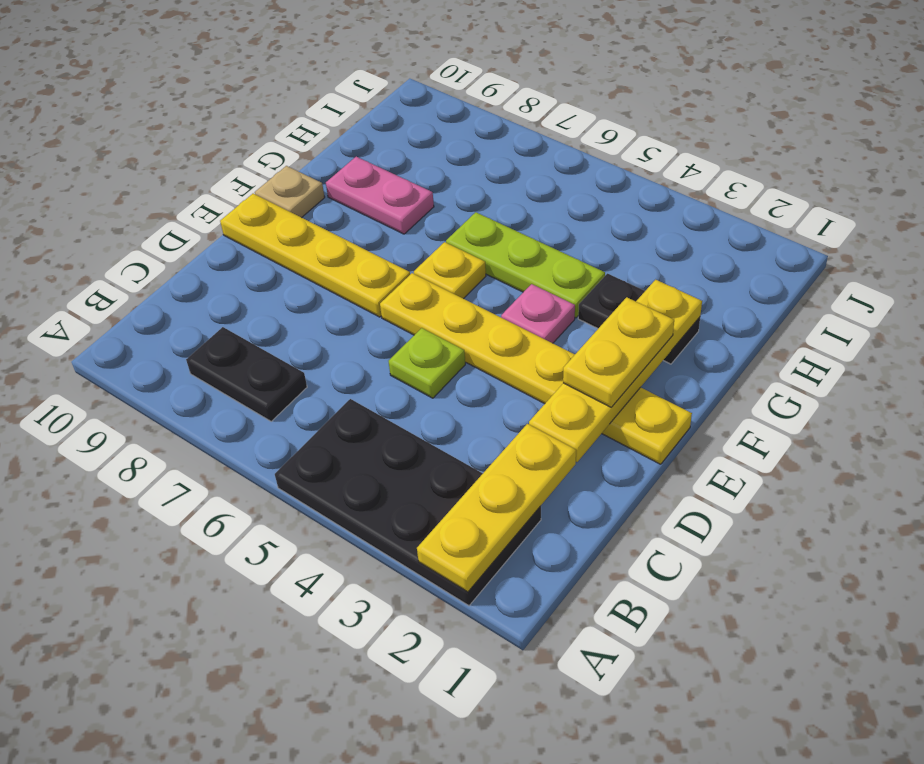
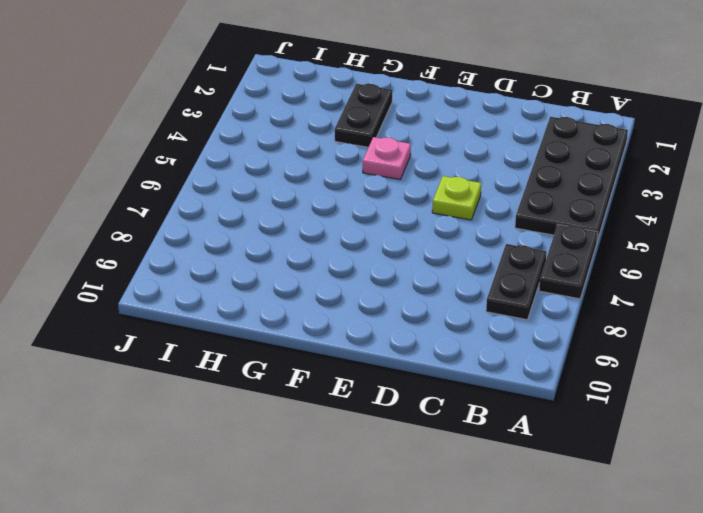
black 1x2 plate [539,225,598,299] -> none
none -> yellow 1x6 plate [380,273,692,464]
none -> yellow 1x4 plate [220,194,410,317]
none -> yellow 1x1 plate [414,242,486,299]

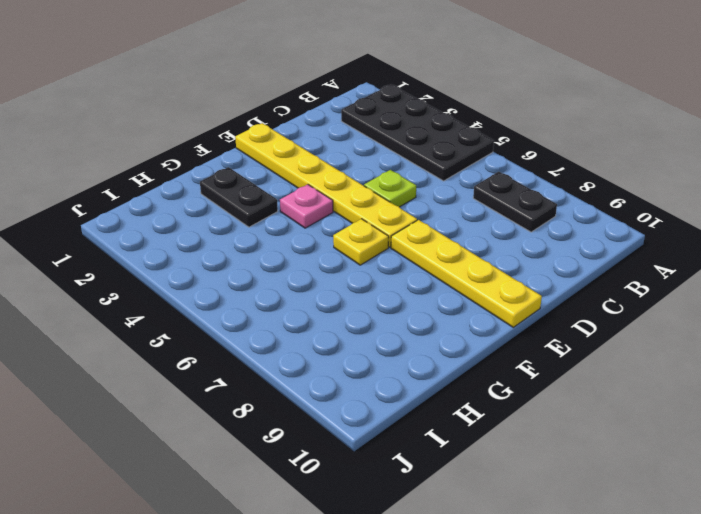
none -> tan 1x1 plate [255,166,325,218]
none -> lime 1x3 plate [446,212,605,318]
none -> pink 1x2 plate [326,157,434,234]

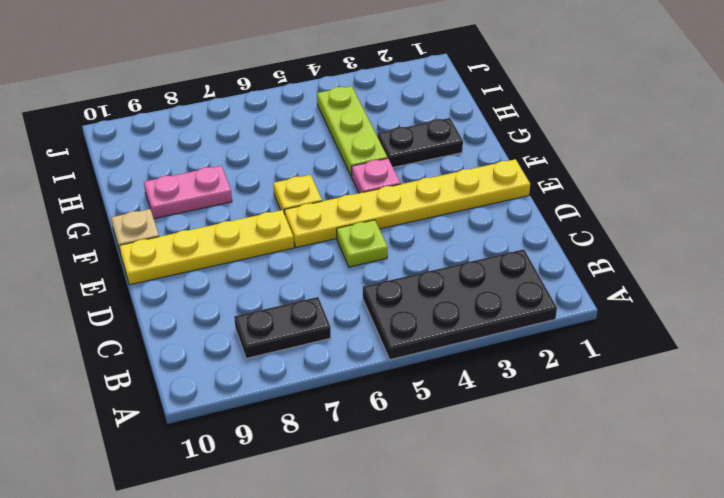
lime 1x3 plate [317,86,388,176] -> lime 1x3 plate turned to [446,212,605,318]
none -> yellow 1x3 plate [417,424,576,592]
none -> yellow 1x4 plate [529,280,702,462]
none -> yellow 1x2 plate [563,297,674,407]

